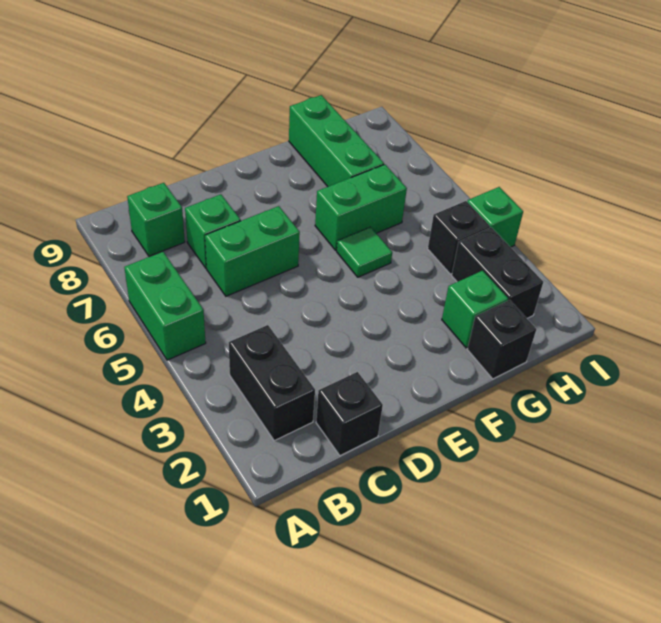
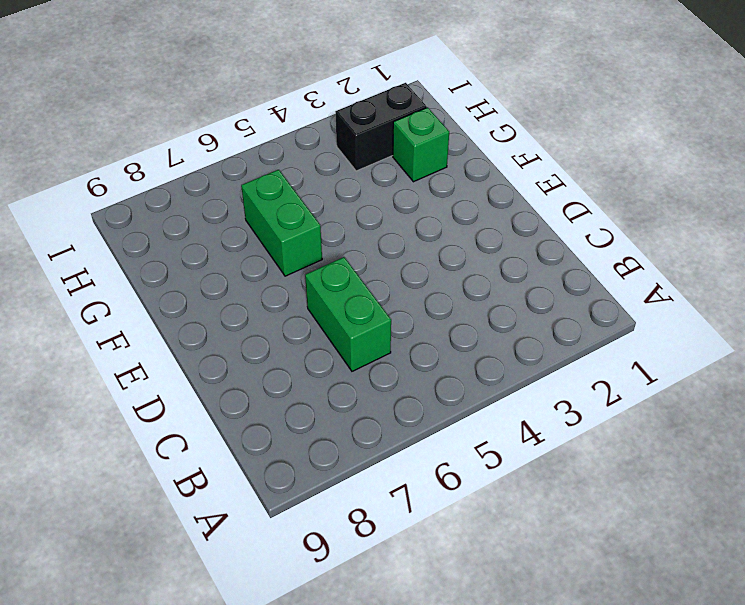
none -> green 1x2 brick [124,252,206,360]
none -> black 1x2 brick [229,325,315,441]
none -> green 1x1 brick [127,183,185,256]

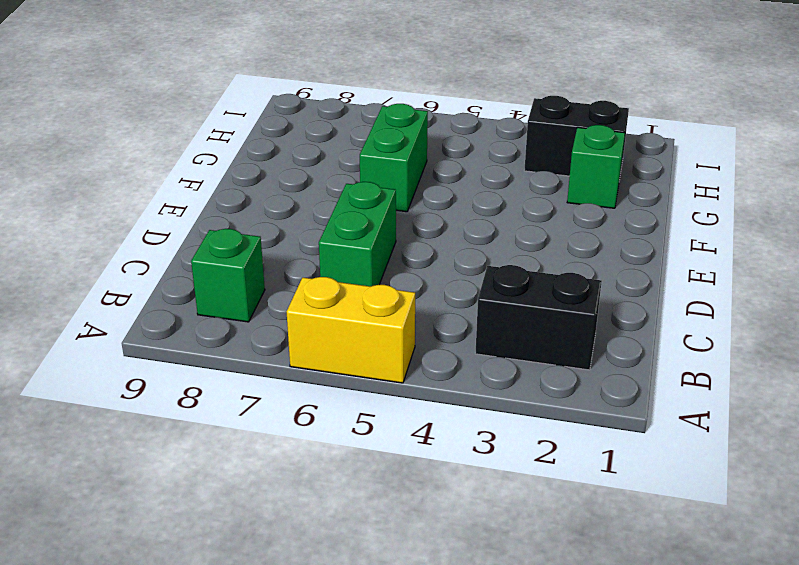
yellow 1x2 brick [287,277,415,383] -> green 1x2 brick [124,252,206,360]
none -> black 1x1 brick [316,372,383,456]
none -> green 1x1 brick [185,194,241,268]
none -> green 1x1 tile [337,227,392,277]

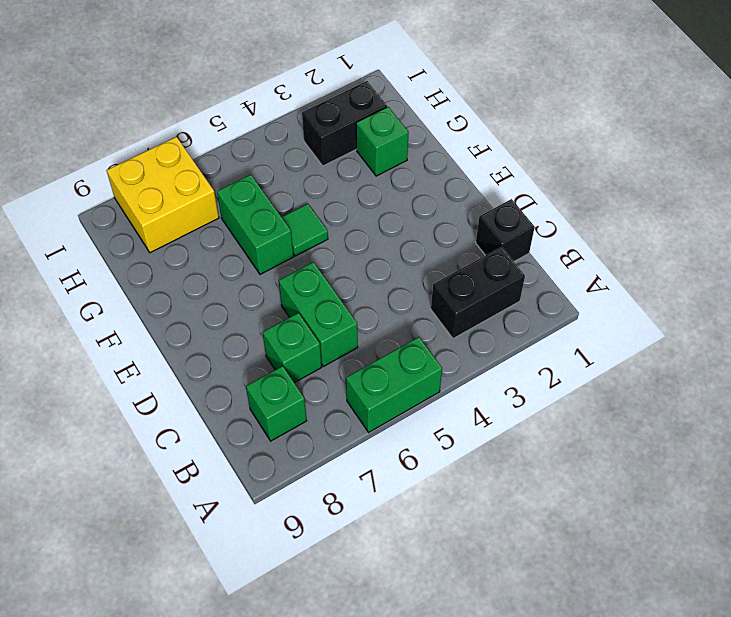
yellow 2x2 brick [106,137,219,253] -> none
none -> black 1x1 brick [467,300,536,379]
none -> green 1x3 brick [289,95,384,187]
none -> black 1x1 brick [428,201,490,274]

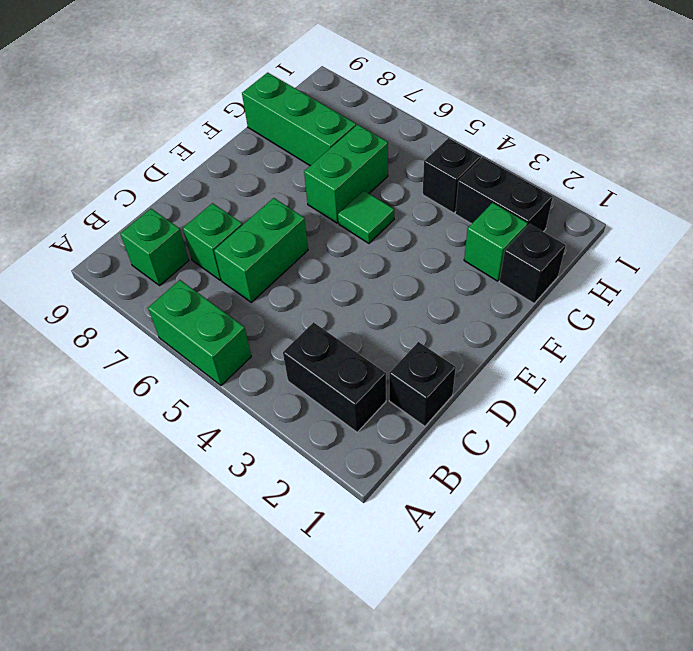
none -> green 1x1 brick [467,187,523,247]

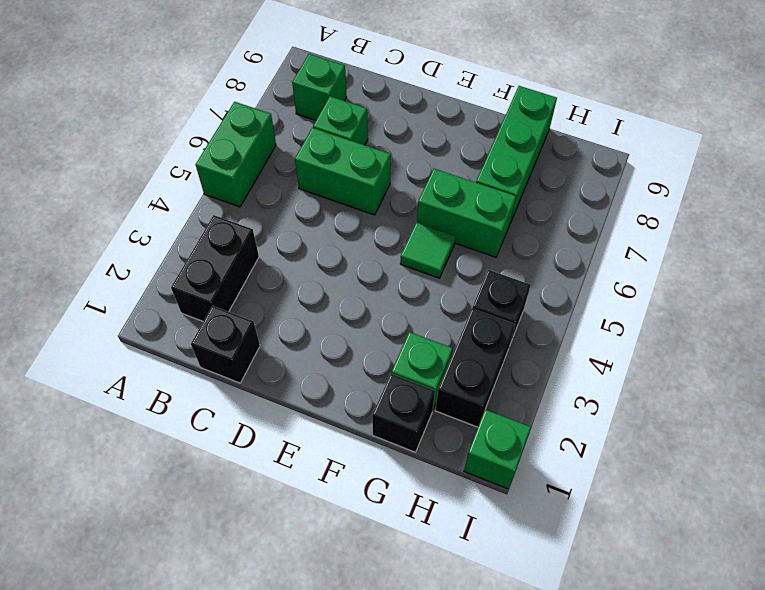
green 1x1 brick [464,410,531,489] -> green 1x1 brick moved to [467,187,523,247]

